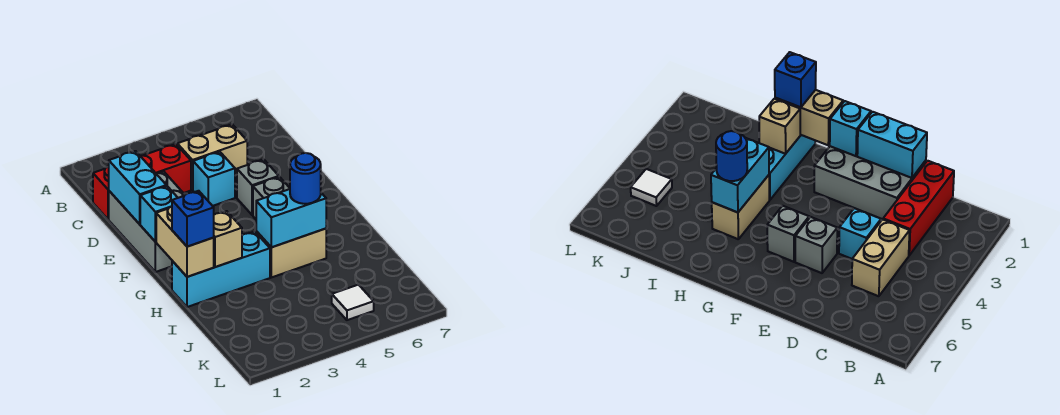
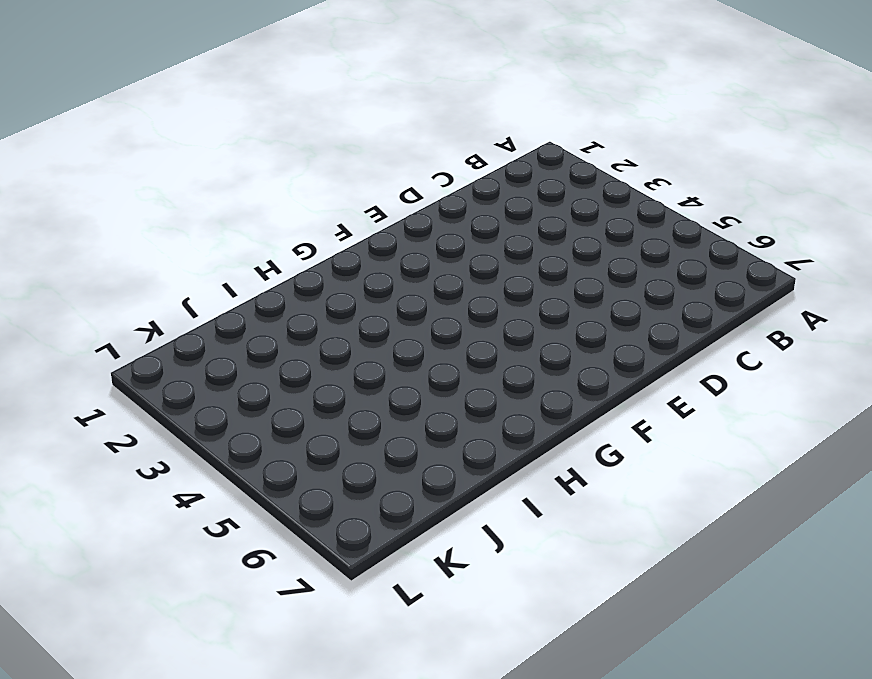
none -> red 1x3 brick [93,144,191,219]
none -> tan 1x2 brick [177,124,247,190]
none -> grey 2x3 brick [109,171,185,272]

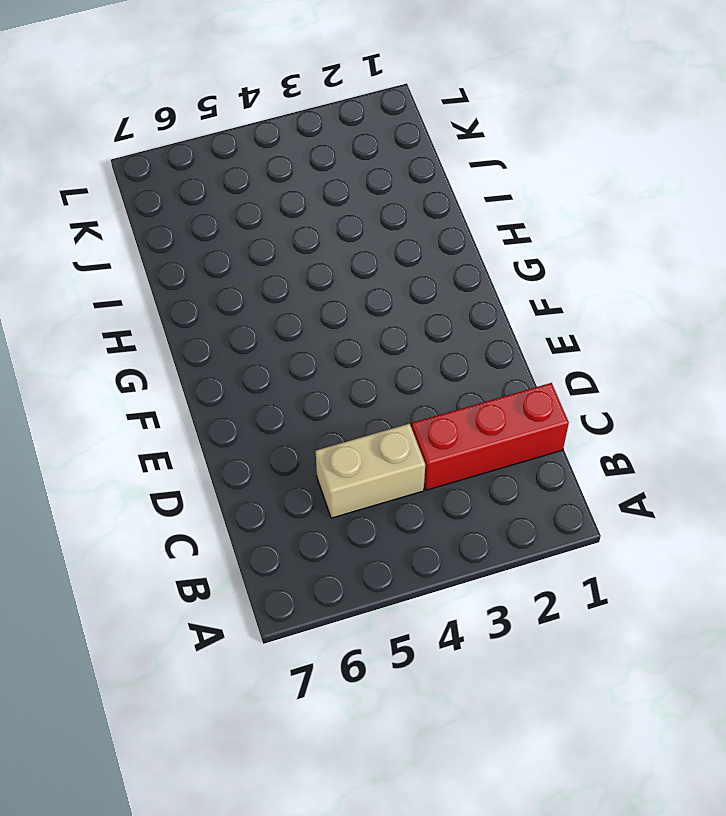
none -> grey 2x3 brick [109,171,185,272]
none -> cyan 1x1 brick [193,152,235,206]
none -> grey 1x1 brick [237,159,279,215]

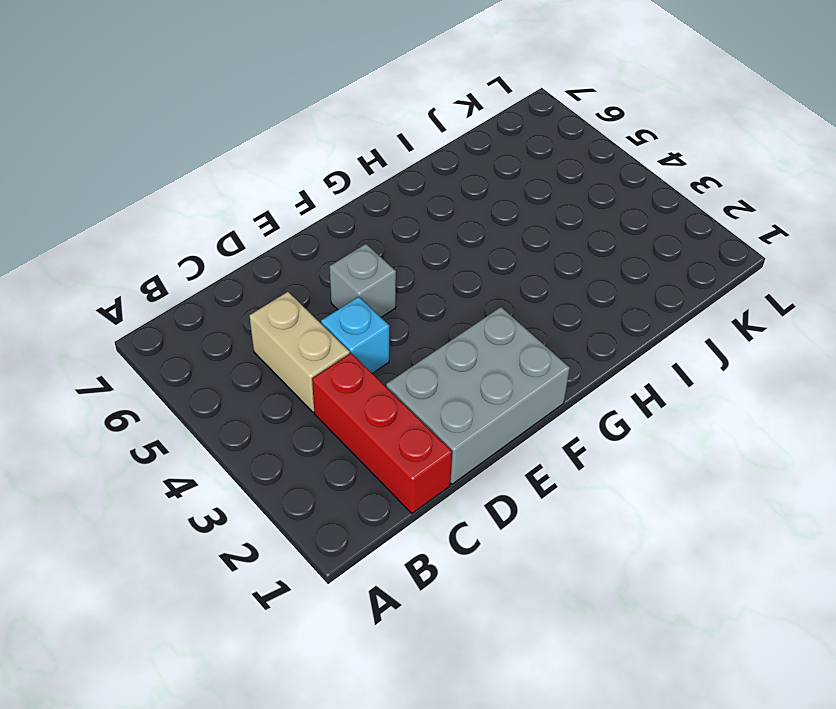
none -> grey 1x1 brick [253,177,290,219]
none -> cyan 1x3 brick [172,232,270,307]
none -> tan 1x2 brick [256,229,326,277]

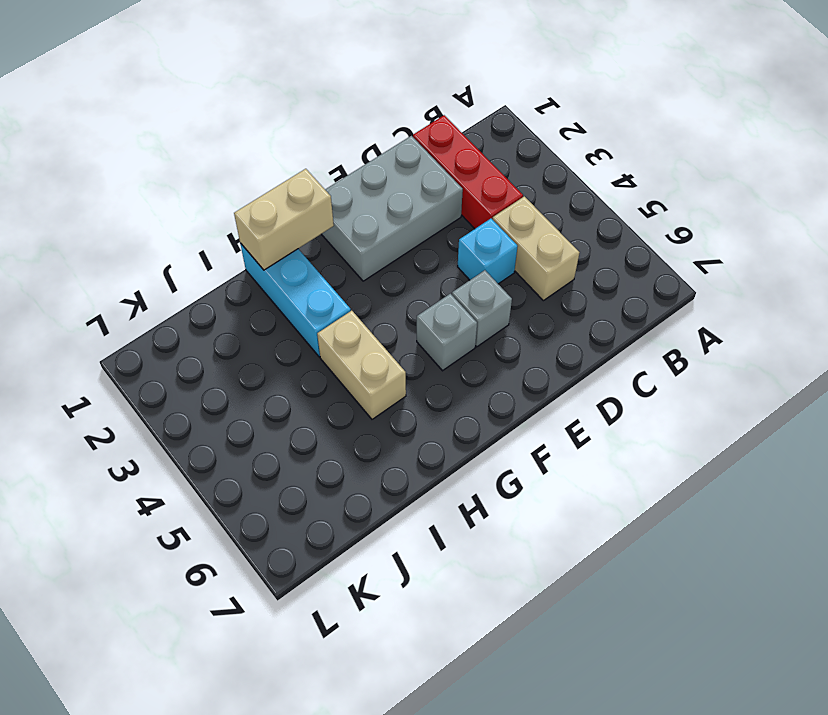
none -> white 1x1 tile [332,285,374,320]
none -> cyan 1x2 brick [109,151,166,224]
none -> cyan 1x1 brick [140,186,178,242]

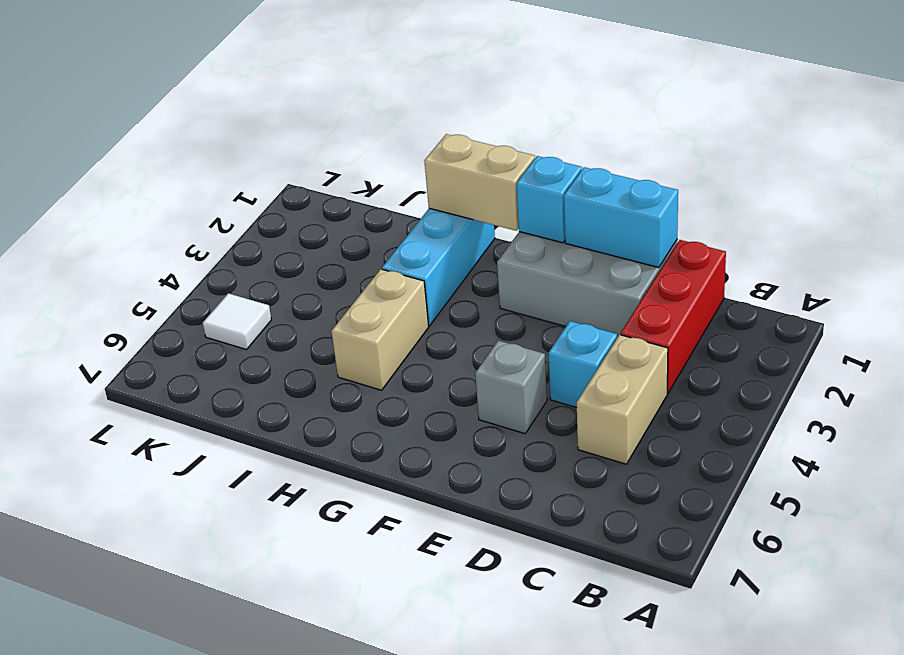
none -> grey 1x1 brick [253,177,290,219]
none -> tan 1x1 brick [213,211,242,267]
none -> cyan 1x2 brick [256,189,326,247]

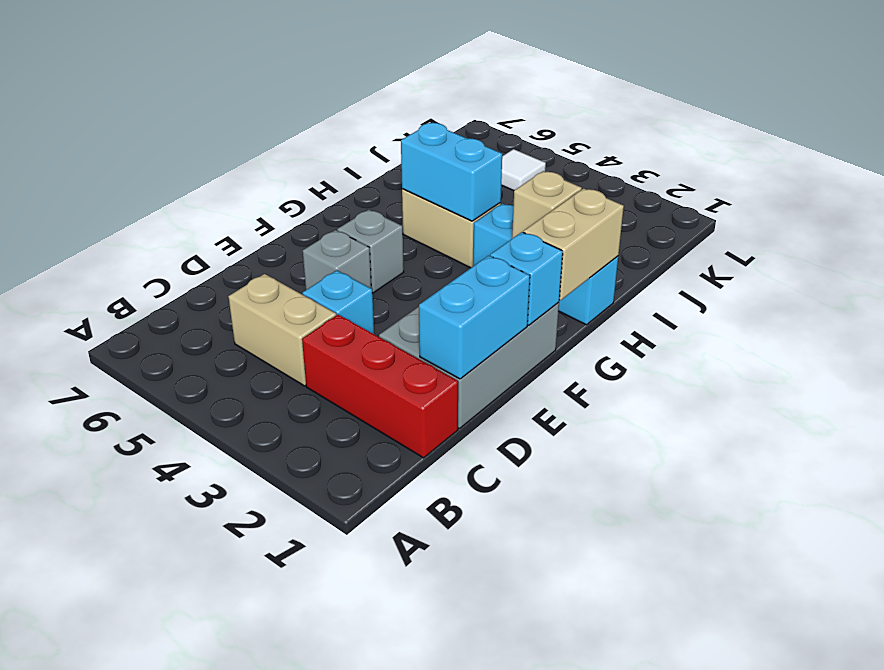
none -> blue 1x1 brick [172,191,214,247]
none -> blue 1x1 round brick [290,153,321,204]

